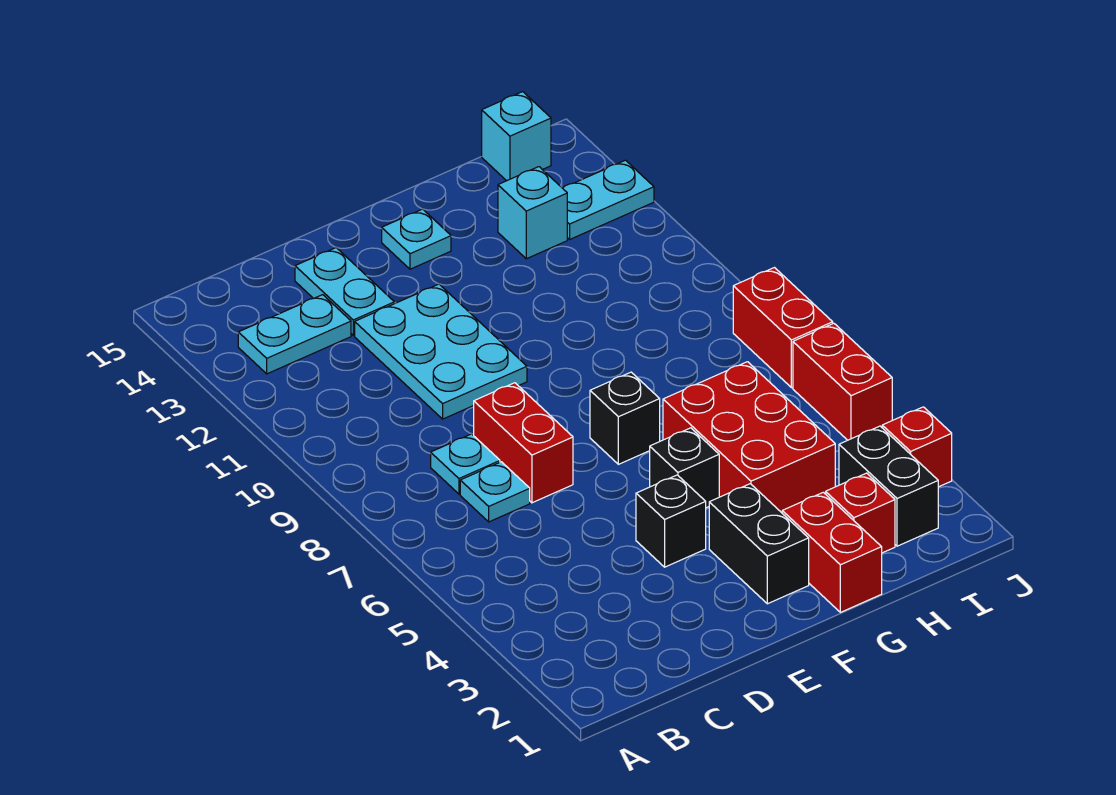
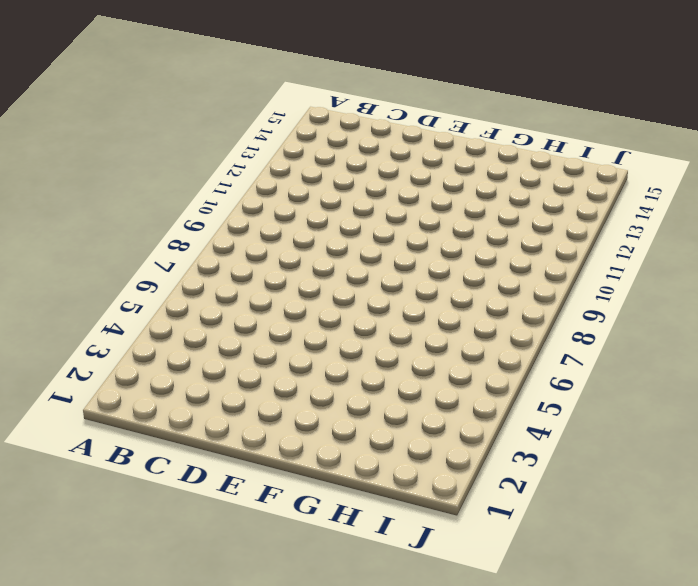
none -> cyan 1x2 plate [238,295,351,374]
none -> cyan 1x1 plate [460,462,530,522]
none -> cyan 1x1 plate [431,434,500,494]

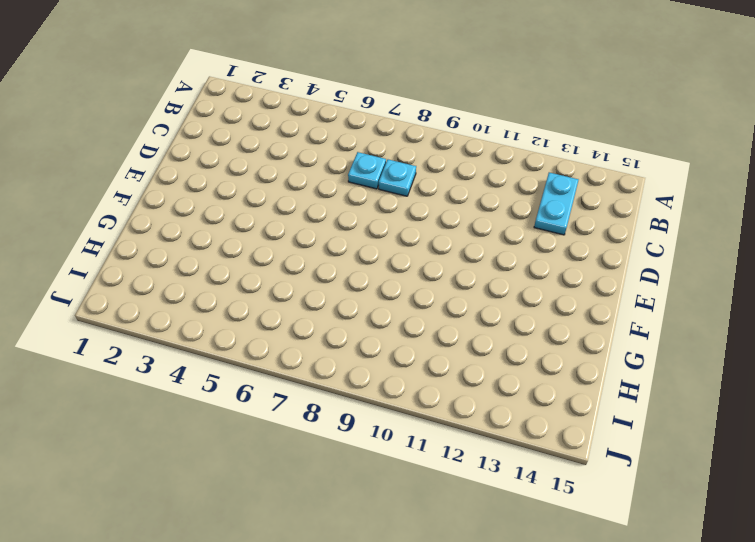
none -> red 1x2 brick [474,383,573,503]
none -> cyan 2x3 plate [355,284,527,419]
none -> cyan 1x2 plate [295,248,394,335]

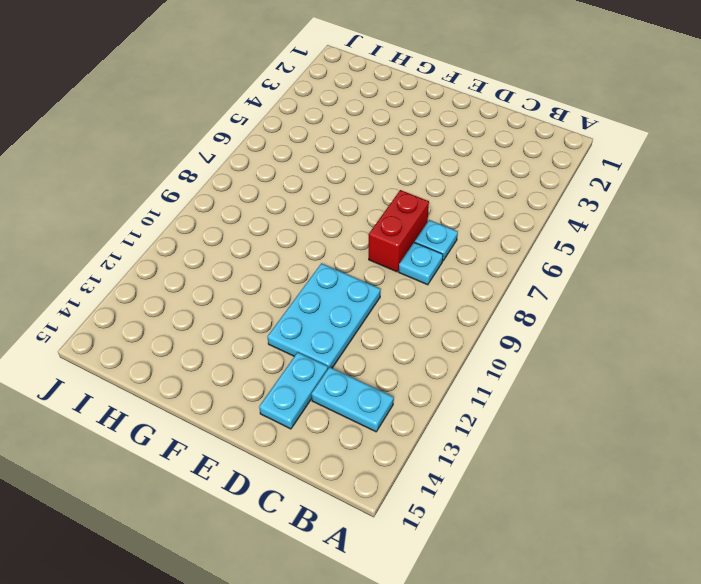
none -> black 1x1 brick [636,475,706,567]
none -> black 1x2 brick [709,484,809,604]
none -> black 1x1 brick [650,428,719,508]

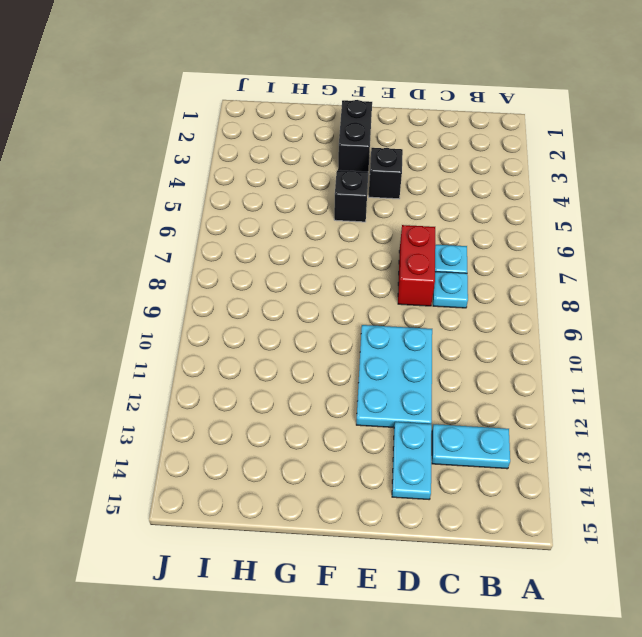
none -> black 1x1 brick [590,372,660,464]
none -> cyan 1x1 plate [382,209,451,269]
none -> red 1x2 brick [782,492,882,612]

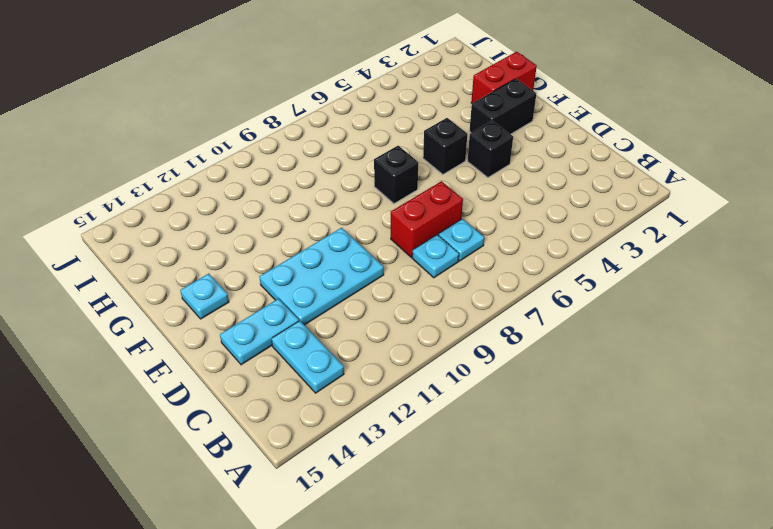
none -> red 2x3 brick [663,362,835,513]
none -> red 1x1 brick [826,473,895,553]
none -> cyan 1x1 brick [498,167,567,259]

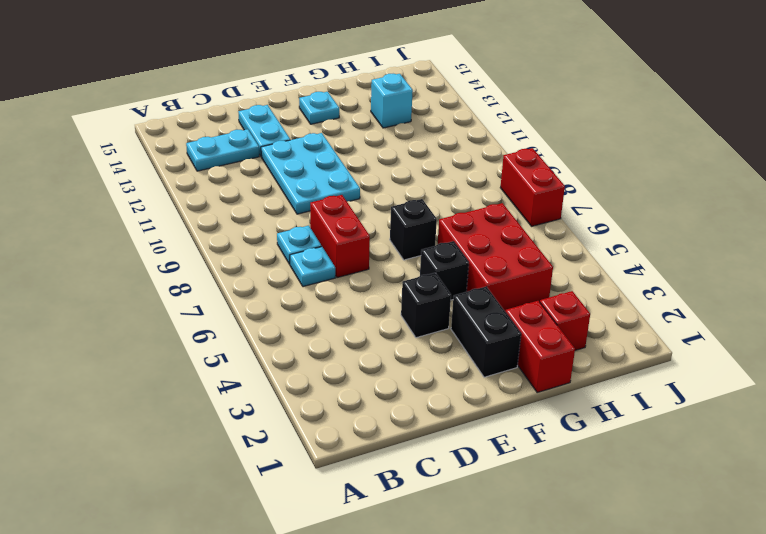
none -> black 1x2 brick [839,426,938,546]
none -> cyan 1x2 plate [563,160,654,239]
none -> cyan 1x1 brick [482,92,551,181]

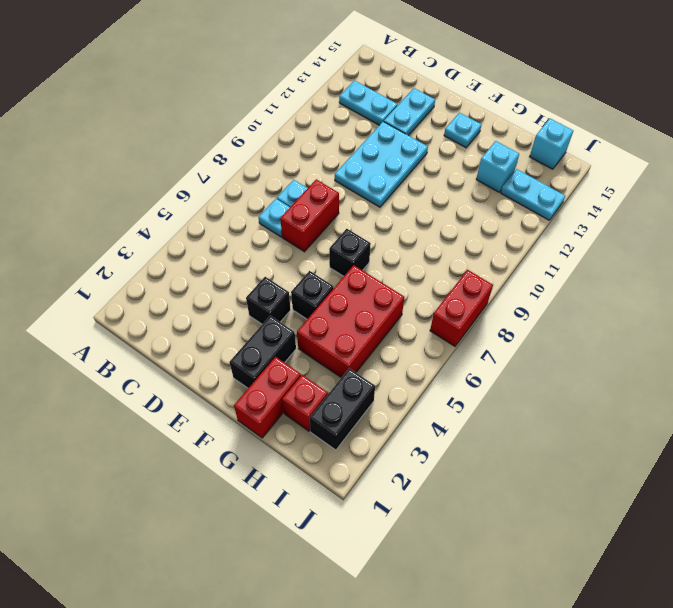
none -> red 1x1 brick [882,407,952,487]
none -> red 1x2 brick [793,323,892,440]

